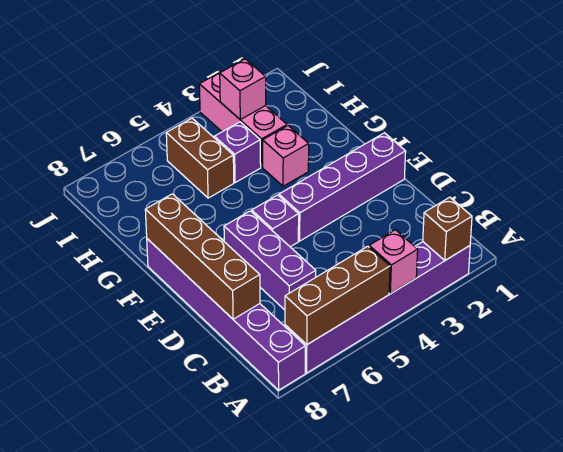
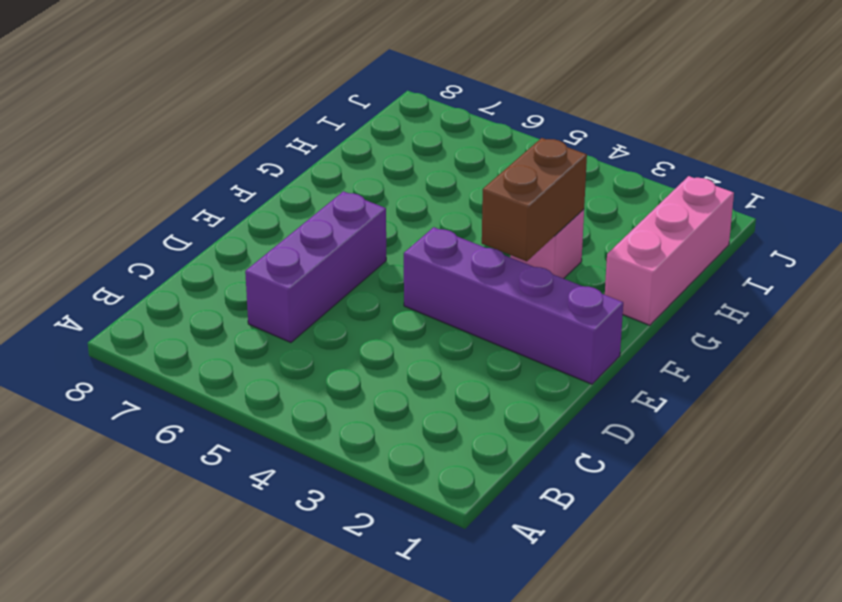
brown 1x2 brick [482,138,587,261] -> brown 1x2 brick moved to [166,118,234,198]
pink 1x3 brick [605,176,734,325] -> pink 1x3 brick moved to [199,70,287,167]
none -> purple 1x6 brick [285,242,470,373]
none -> purple 1x6 brick [147,239,305,390]
none -> purple 1x1 brick [252,195,299,247]

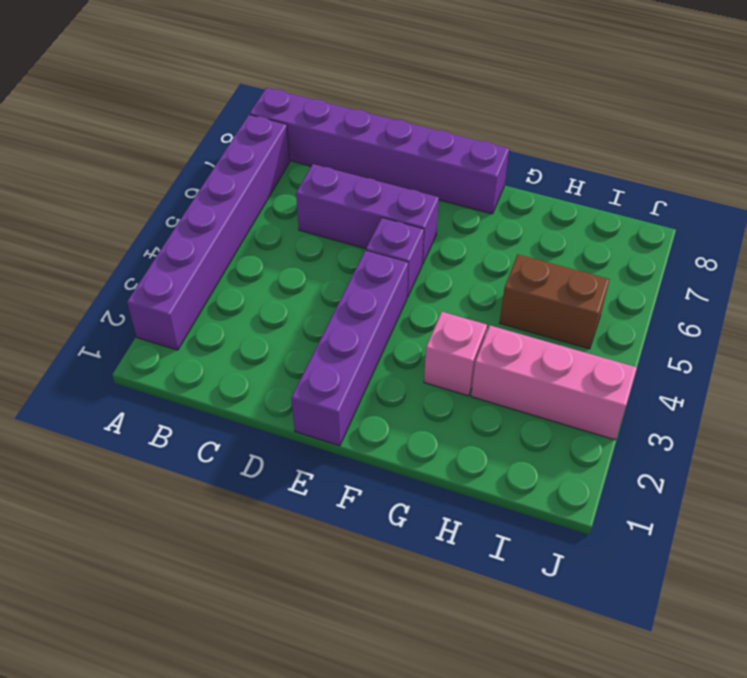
none -> purple 1x1 brick [214,122,261,183]
none -> brown 1x1 brick [423,197,472,260]
none -> pink 1x1 brick [369,230,418,294]

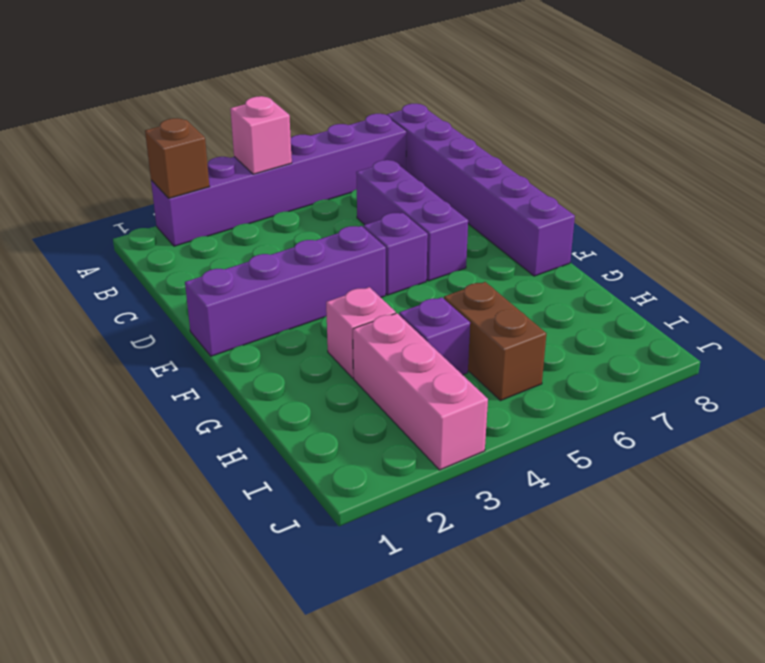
none -> brown 1x3 brick [285,246,390,345]
none -> brown 1x4 brick [145,194,260,319]
none -> pink 1x1 brick [220,59,266,119]

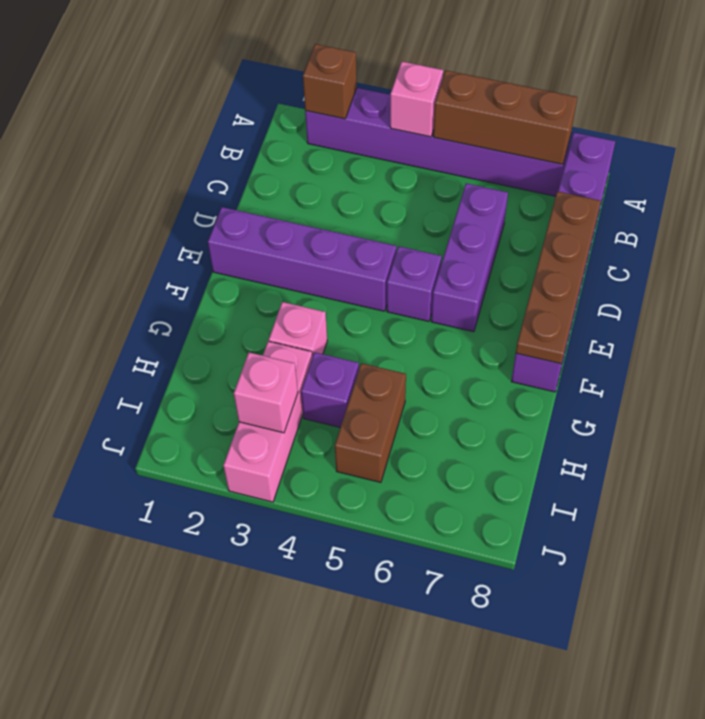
brown 1x4 plate [516,191,601,364] -> brown 1x4 brick [145,194,260,319]

